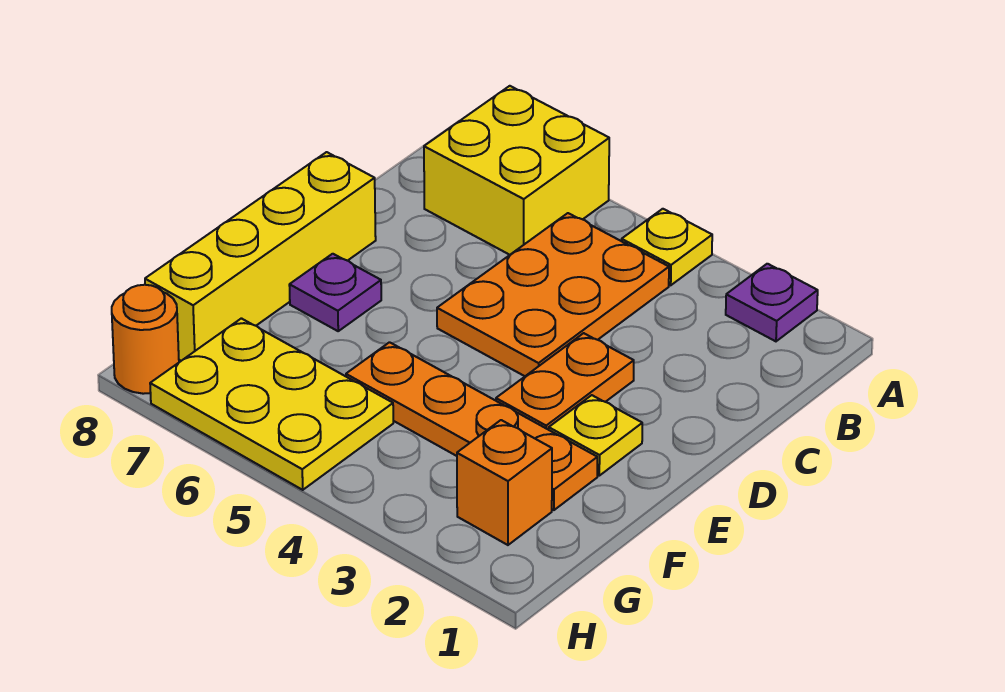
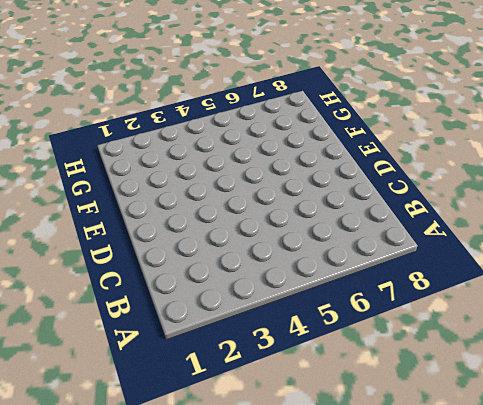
none -> purple 1x1 plate [726,264,818,341]
none -> yellow 1x1 plate [622,209,712,285]
none -> yellow 2x2 brick [424,86,609,255]

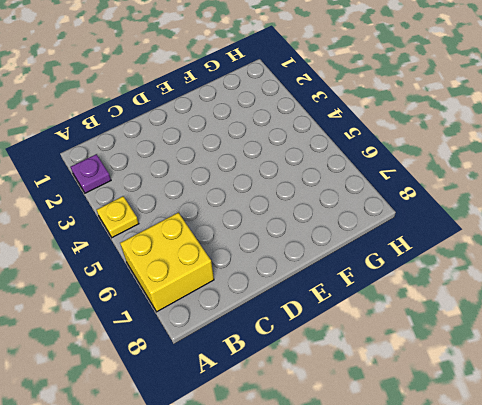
none -> orange 2x3 plate [437,213,669,376]
none -> orange 1x2 plate [496,333,634,430]
none -> yellow 1x4 brick [145,152,376,361]

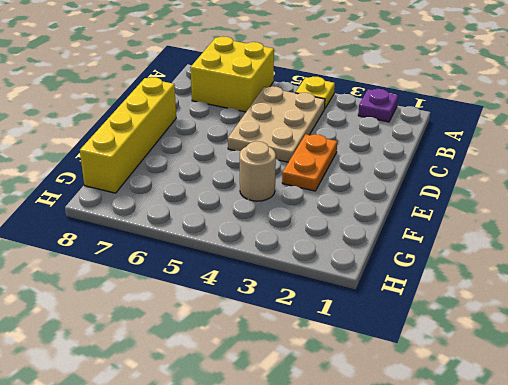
tan 2x3 plate [228,86,325,162] -> orange 2x3 plate [437,213,669,376]
tan 1x1 round brick [240,142,276,201] -> orange 1x4 plate [346,342,597,510]
none -> yellow 1x1 plate [549,395,642,476]
none -> purple 1x1 plate [289,254,381,331]
none -> orange 1x1 brick [457,420,552,545]

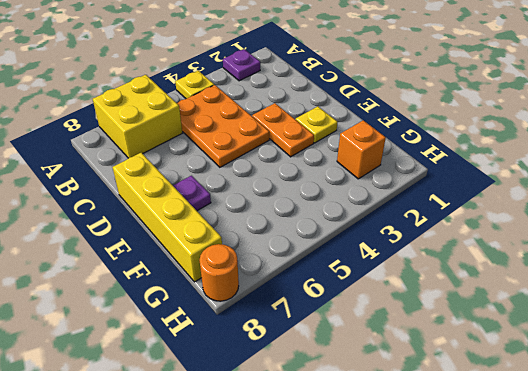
none -> orange 1x4 plate [346,342,597,510]
none -> yellow 2x3 plate [150,318,393,490]

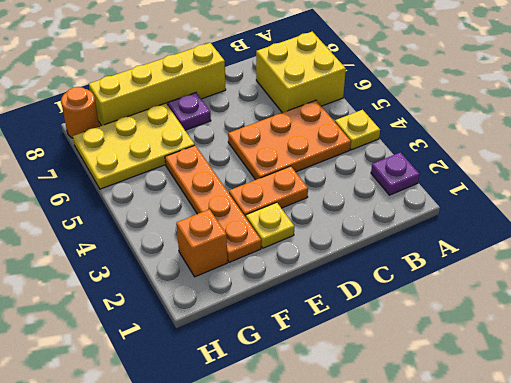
yellow 2x3 plate [73,103,195,189] -> yellow 2x3 plate turned to [150,318,393,490]

